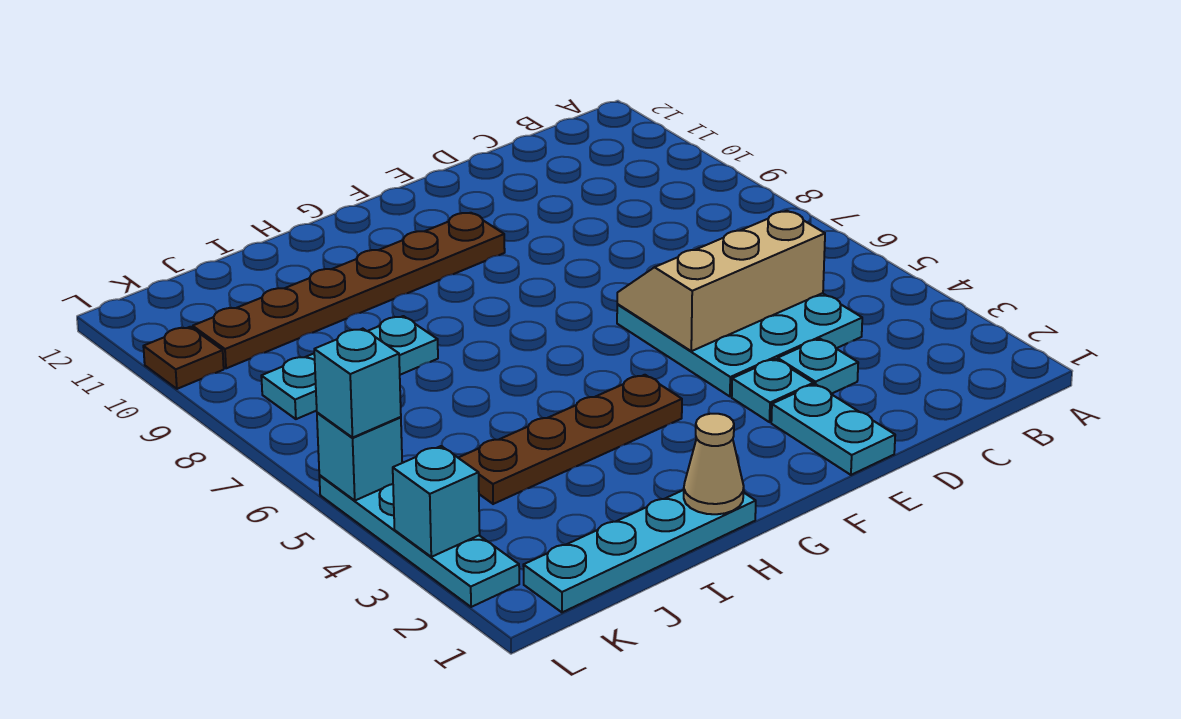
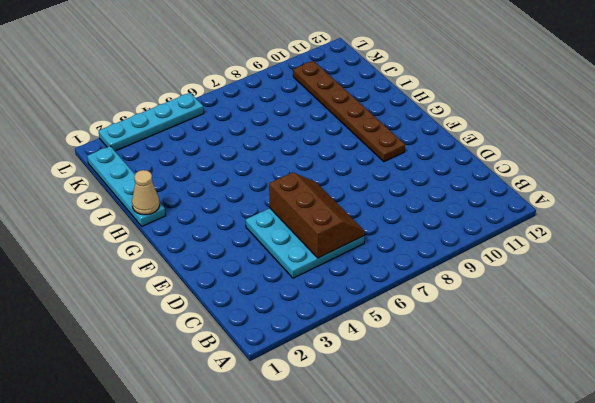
brown 2x3 slope [269,172,365,258] -> tan 2x3 slope [617,211,825,351]
none -> cyan 1x1 plate [778,339,858,394]
none -> cyan 1x2 plate [771,384,895,475]
none -> cyan 1x1 plate [732,359,813,422]

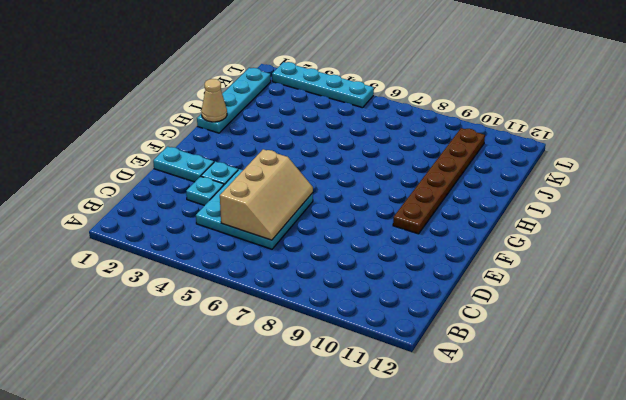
none -> brown 1x4 plate [458,375,682,504]
none -> cyan 1x3 plate [261,316,438,419]
none -> brown 1x1 plate [143,327,224,389]

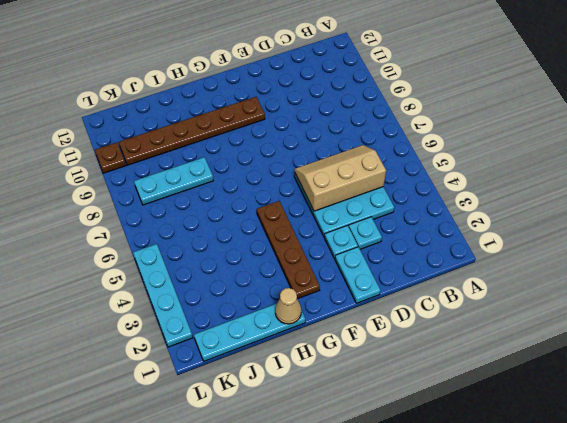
brown 1x4 plate [257,201,320,299] -> brown 1x4 plate turned to [458,375,682,504]
none -> cyan 1x1 brick [393,446,480,557]
none -> cyan 1x1 brick [317,413,402,500]
none -> cyan 1x1 brick [314,329,401,438]

